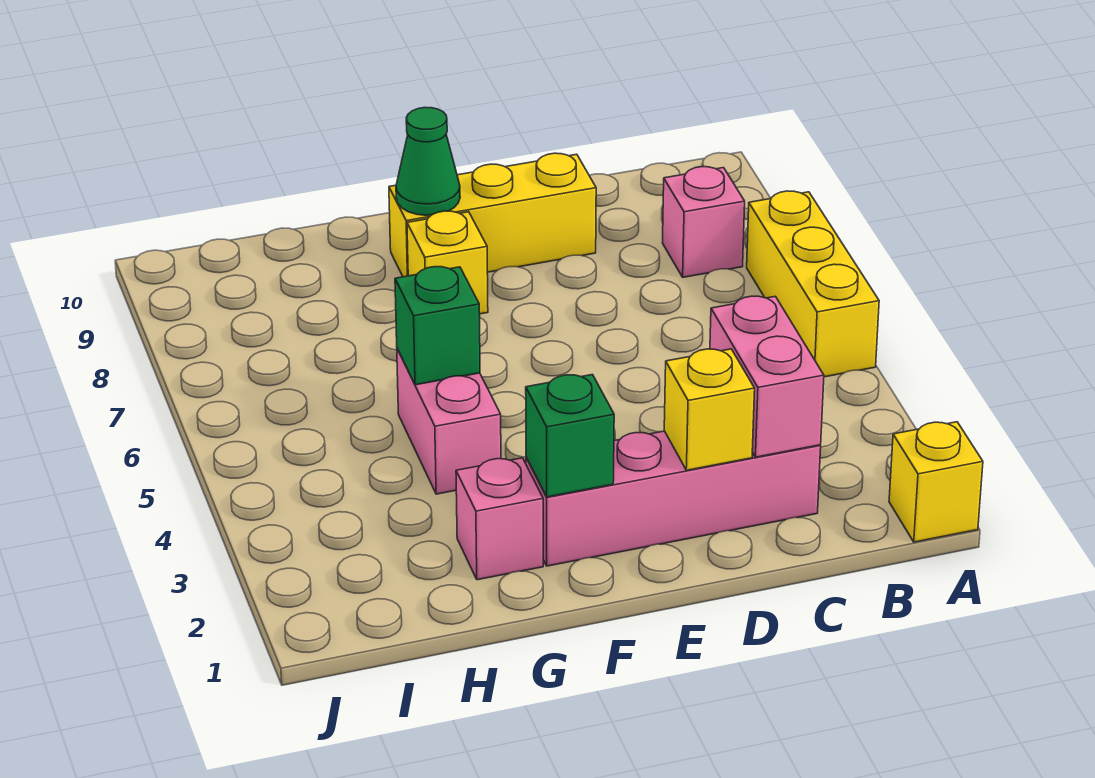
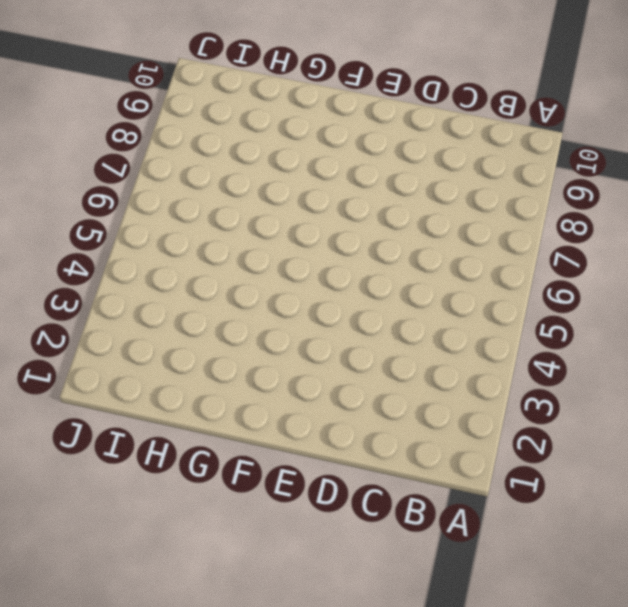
none -> yellow 1x1 brick [889,422,983,542]
none -> yellow 1x3 brick [747,191,879,377]
none -> pink 1x1 brick [663,167,745,277]

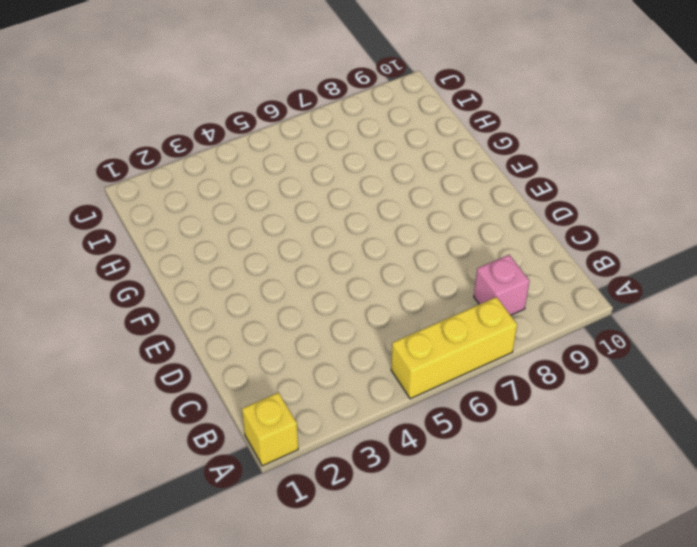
none -> pink 1x4 brick [526,431,821,566]
none -> yellow 1x3 brick [389,153,596,277]
none -> yellow 1x1 brick [407,211,488,314]

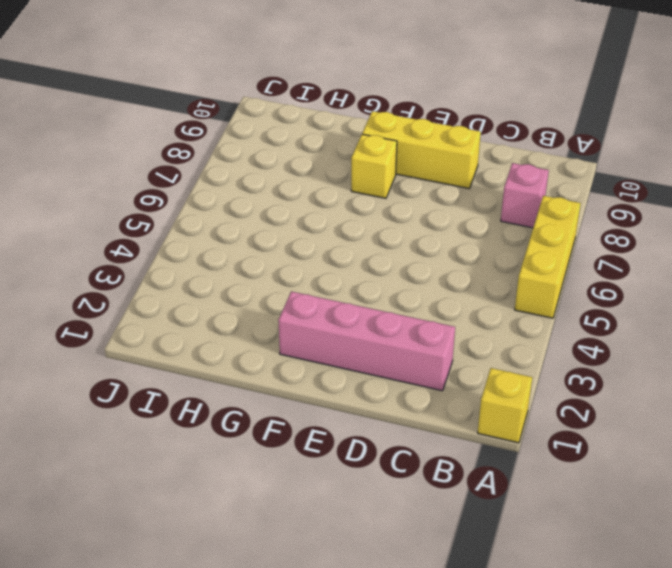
none -> pink 1x1 brick [456,458,543,580]
none -> pink 1x2 brick [397,349,501,494]
none -> pink 1x2 brick [710,296,824,457]

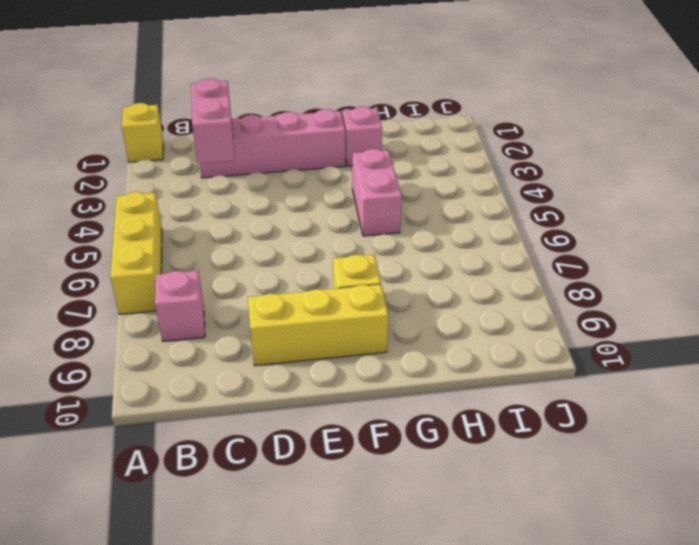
none -> yellow 1x1 brick [664,349,755,470]
none -> green 1x1 brick [526,375,614,497]
none -> green 1x1 cone [396,107,460,215]

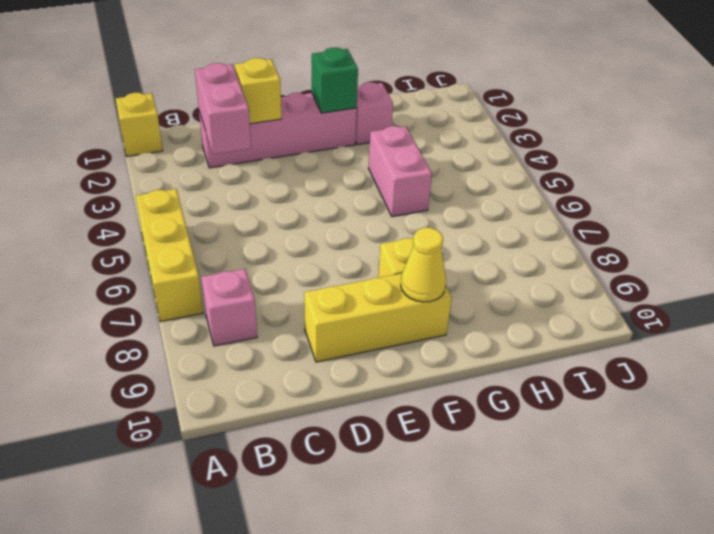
yellow 1x1 cone [401,228,446,302] -> green 1x1 cone [396,107,460,215]
none -> green 1x1 brick [395,267,480,385]

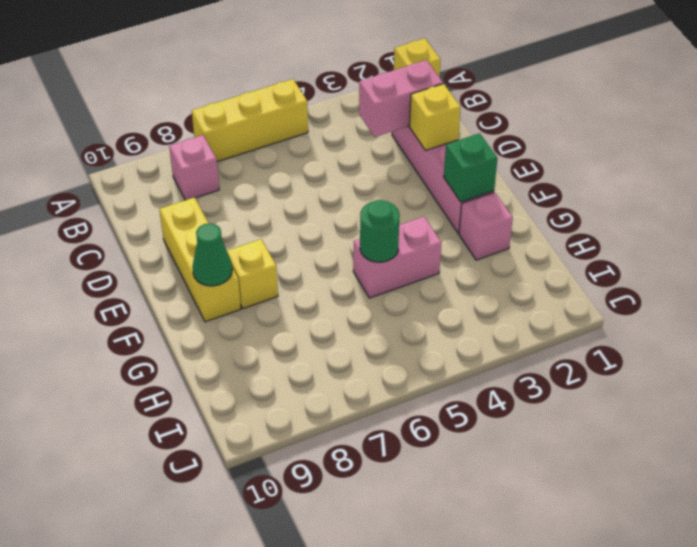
green 1x1 round brick [360,200,400,262] -> green 1x1 brick [395,267,480,385]

